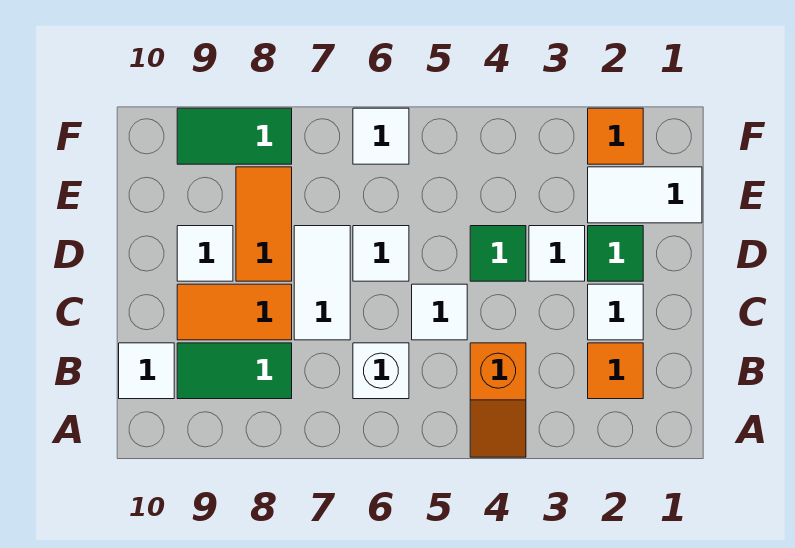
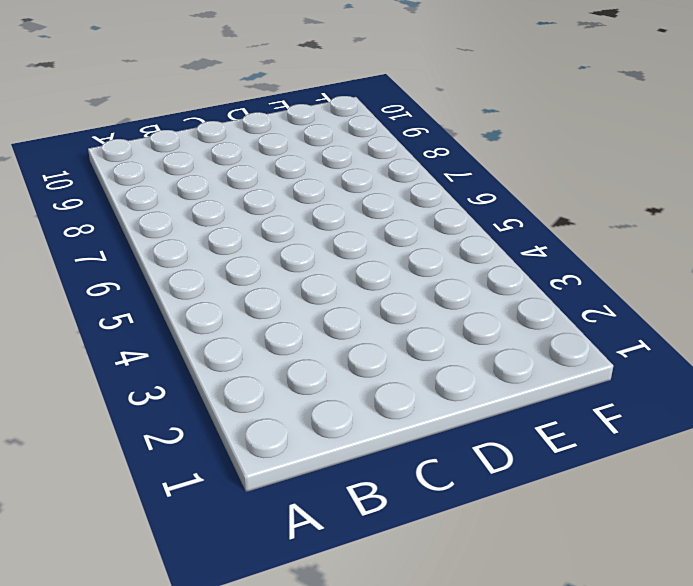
none -> orange 1x2 slope [470,343,526,457]
none -> orange 1x1 tile [588,343,643,399]
none -> white 1x1 brick [353,343,409,399]

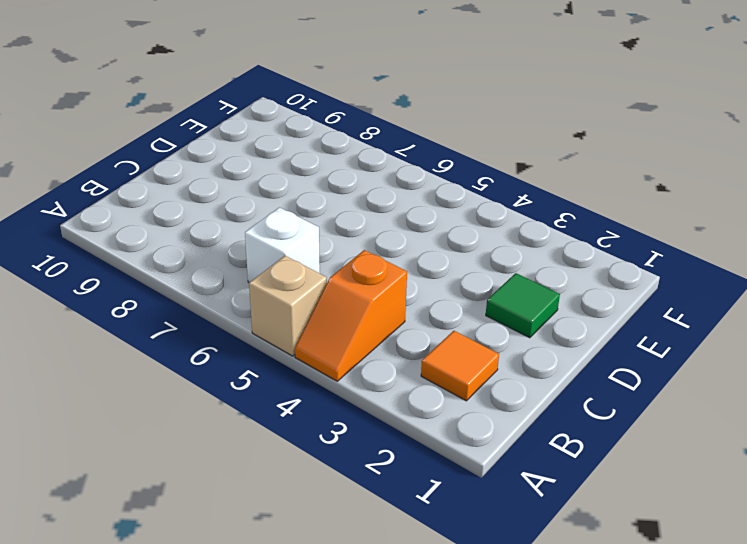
tan 1x1 brick [249,256,327,356] -> none
none -> green 1x2 tile [177,343,292,399]
none -> white 1x1 tile [119,343,174,399]
none -> white 1x1 tile [588,284,643,340]

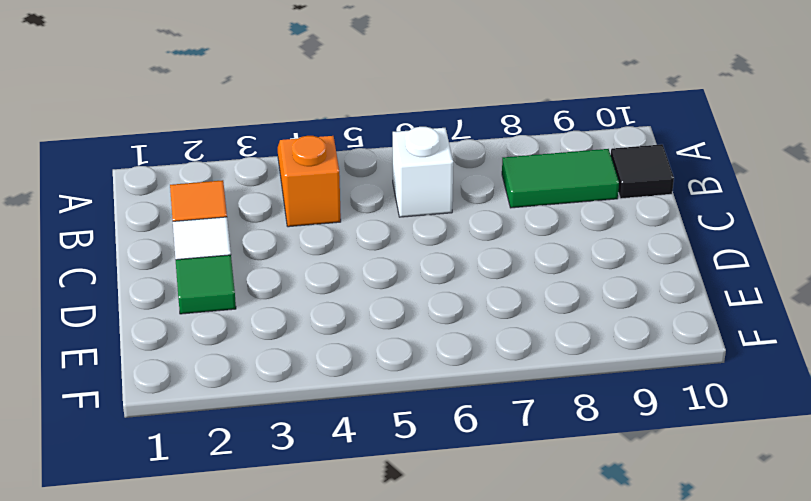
black 1x1 tile [611,144,674,199] -> white 1x1 tile [119,343,174,399]
none -> white 1x1 tile [412,284,467,340]
none -> white 1x2 tile [294,226,350,340]
none -> orange 1x2 tile [177,284,292,340]

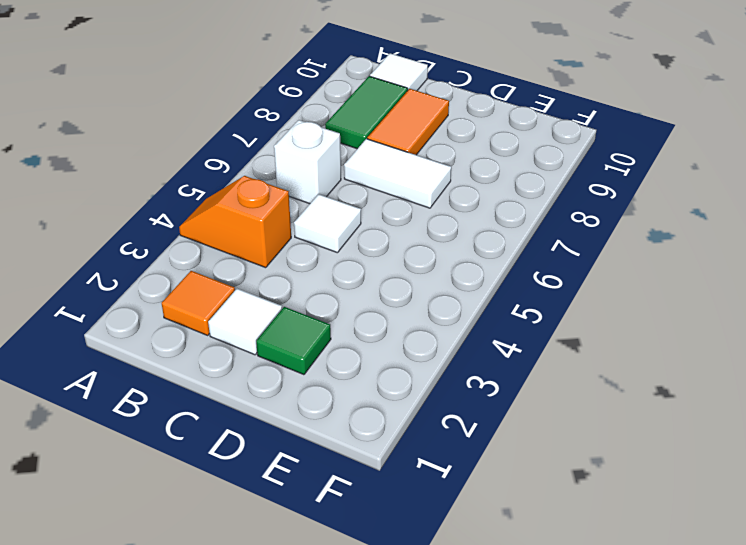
none -> white 1x1 tile [529,226,585,281]
none -> green 1x1 tile [470,226,526,281]
none -> white 1x1 tile [353,226,409,281]

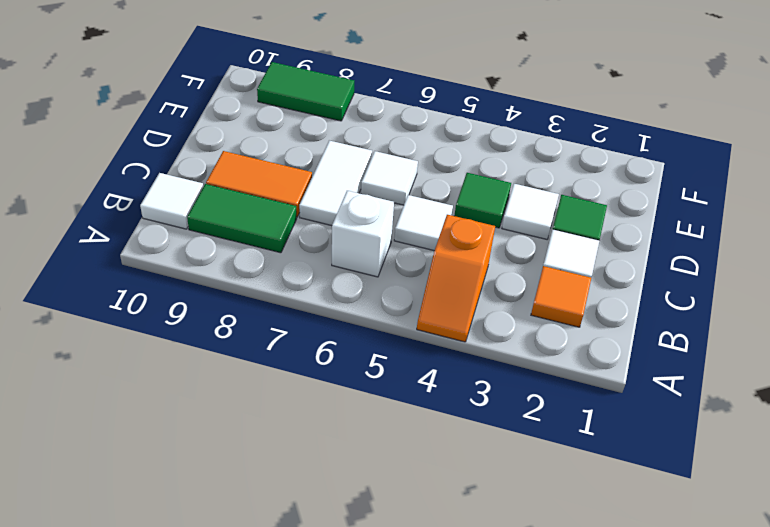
none -> orange 1x2 tile [236,167,292,281]
none -> white 1x1 tile [177,226,233,281]
none -> white 1x2 tile [588,167,702,223]

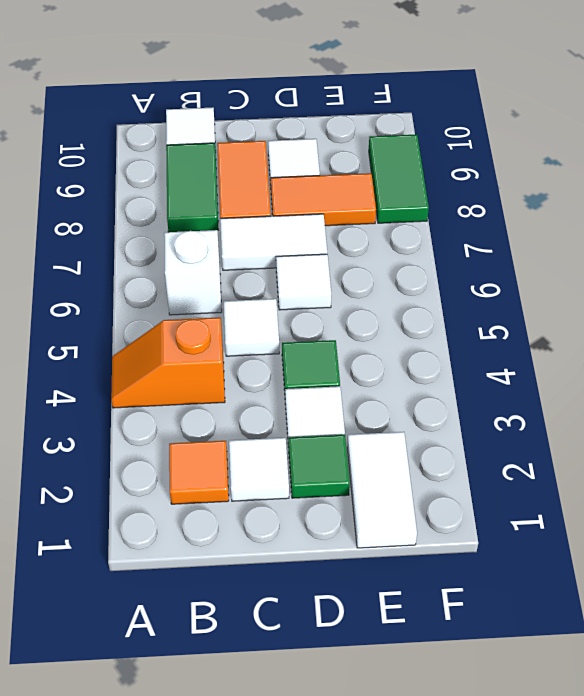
none -> orange 1x1 tile [588,108,643,164]
none -> white 1x1 tile [353,108,409,164]

